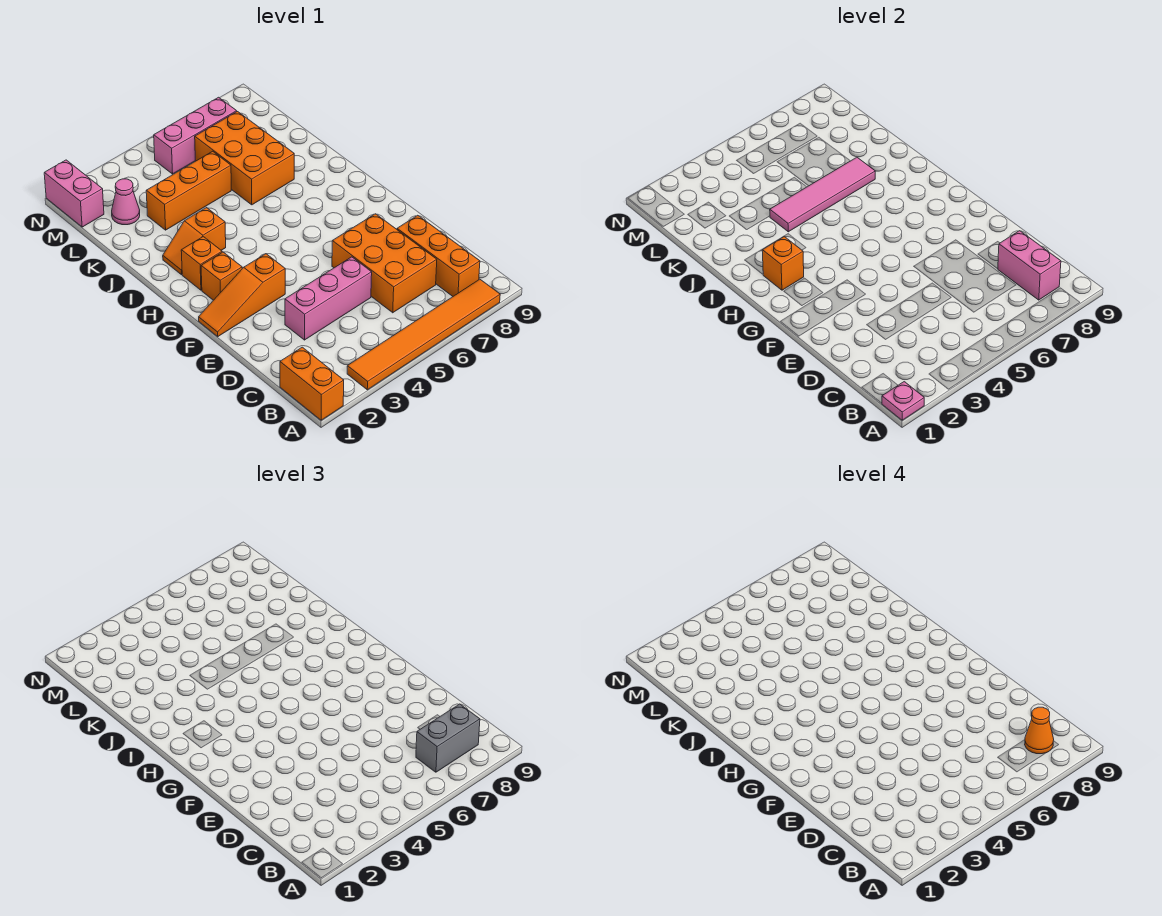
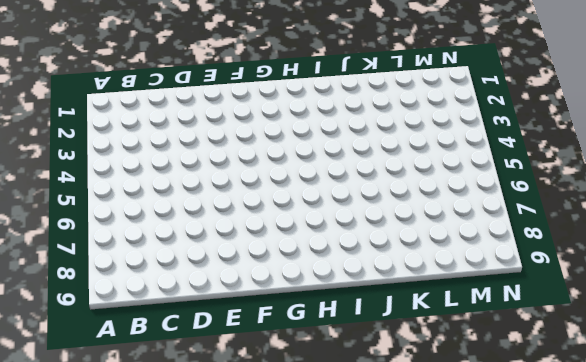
none -> orange 1x2 brick [280,347,344,420]
none -> orange 1x6 tile [347,279,500,390]
none -> orange 1x3 brick [397,215,480,296]

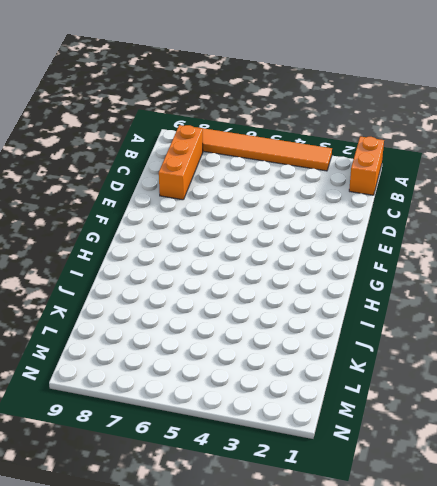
none -> orange 2x3 brick [332,214,437,313]
none -> pink 1x3 brick [285,257,372,340]
none -> orange 1x3 slope [199,254,285,336]

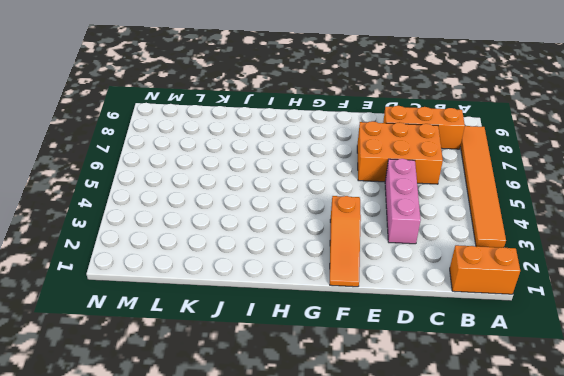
none -> orange 1x1 brick [201,252,242,300]
none -> orange 1x1 brick [181,237,222,290]
none -> orange 1x2 slope [163,208,226,275]

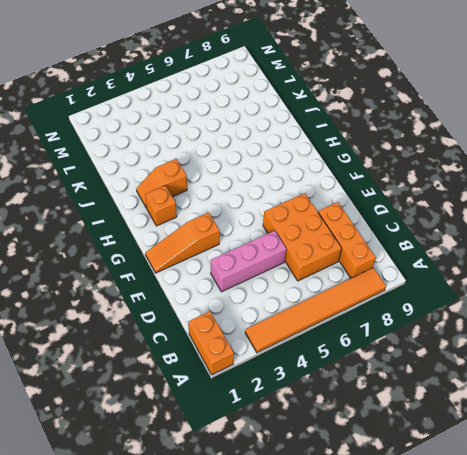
none -> orange 1x1 brick [201,252,242,300]
none -> orange 2x3 brick [195,112,294,205]
none -> orange 1x3 brick [146,151,231,230]

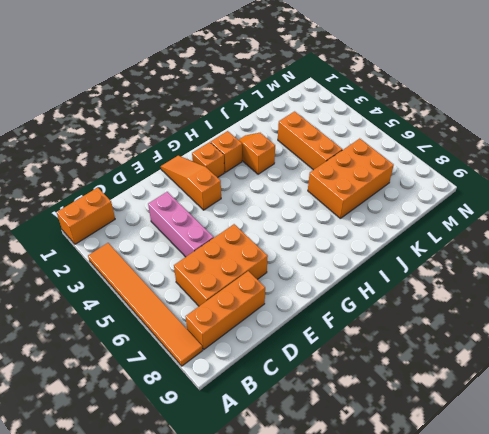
none -> pink 1x1 cone [112,179,140,225]
none -> pink 1x2 brick [44,160,104,227]
none -> pink 1x3 brick [154,97,237,174]

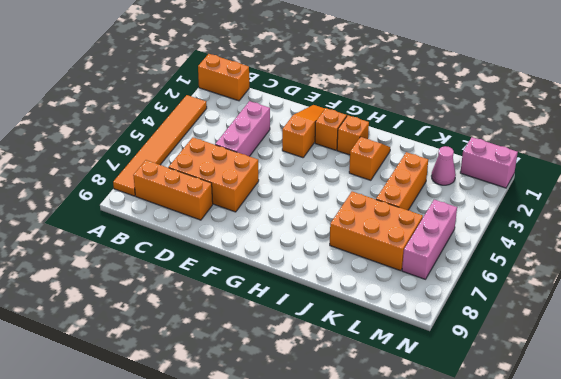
none -> pink 1x1 plate [882,382,924,420]
none -> pink 1x2 brick [998,231,1061,300]
none -> orange 1x1 brick [762,237,804,290]

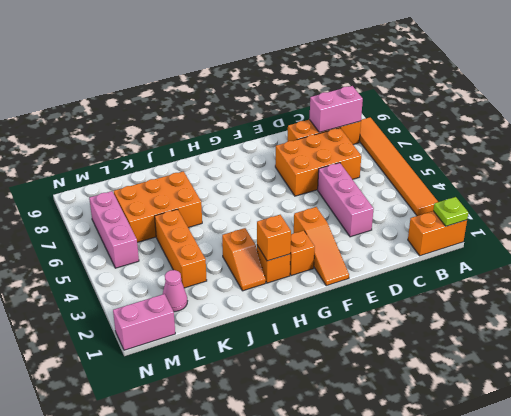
lime 1x1 plate [433,197,468,226] -> pink 1x1 plate [882,382,924,420]
none -> pink 1x4 tile [770,157,875,232]
none -> grey 1x2 brick [416,704,480,772]
none -> orange 1x1 cone [1025,707,1054,754]

